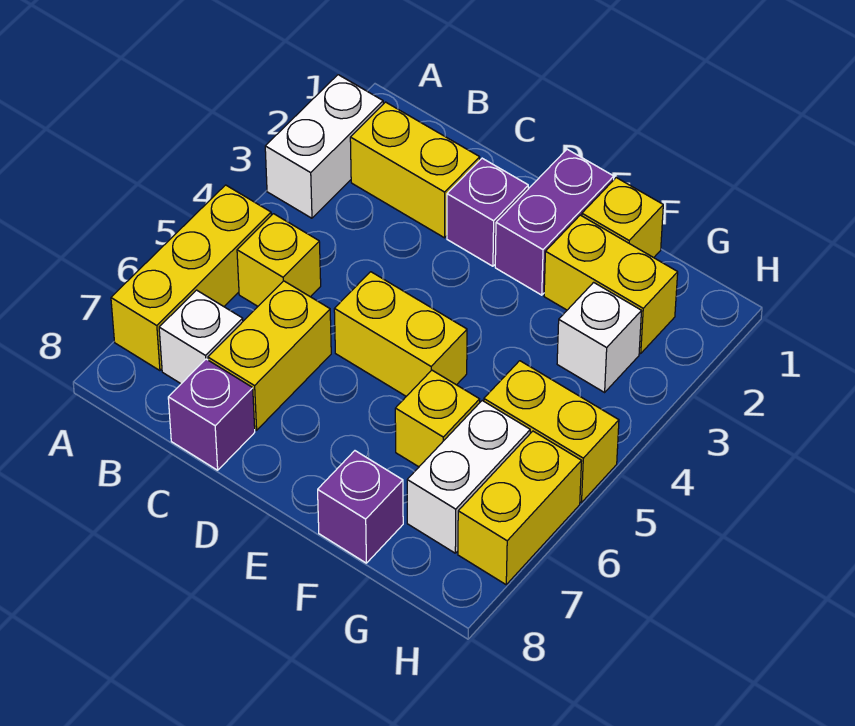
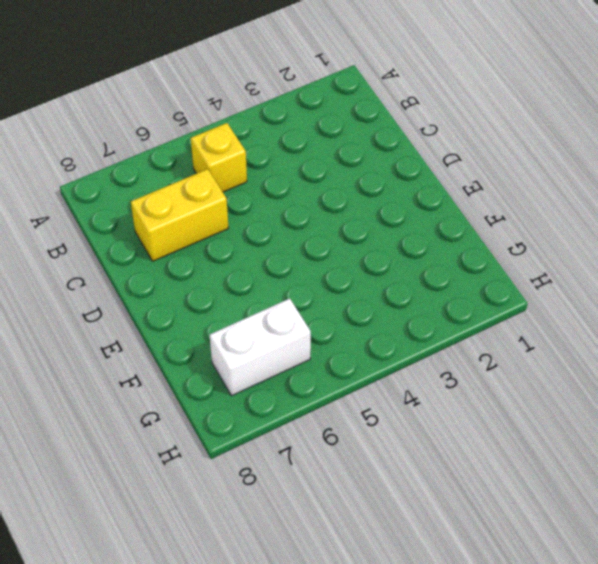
none -> white 1x2 brick [265,75,383,218]
none -> yellow 1x3 brick [111,185,271,371]
none -> yellow 1x2 brick [350,102,480,238]

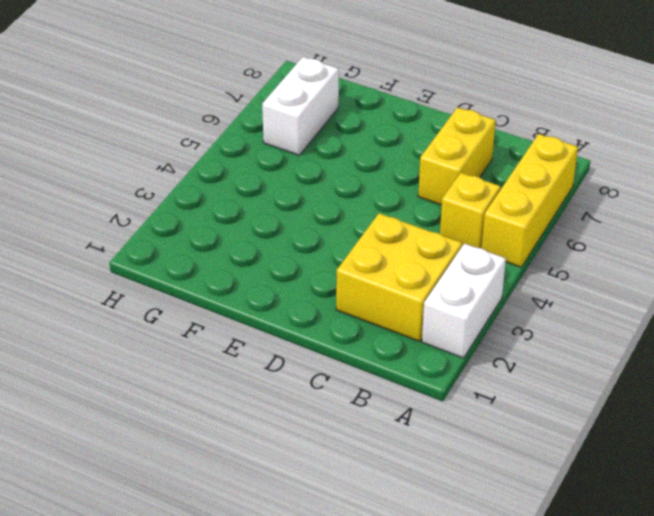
yellow 2x2 brick [336,213,462,341] -> yellow 1x2 brick [350,102,480,238]
none -> white 1x1 brick [159,290,243,384]
none -> purple 1x1 brick [168,359,255,470]
none -> purple 1x1 brick [447,158,528,266]

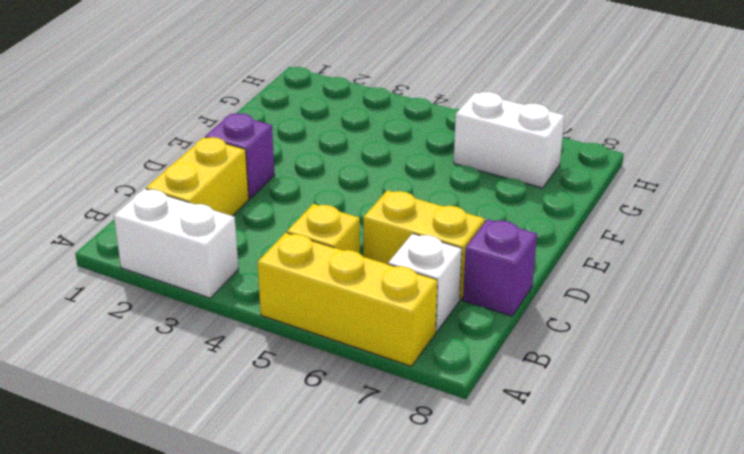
none -> yellow 1x2 brick [334,272,467,396]
none -> purple 1x2 brick [495,149,614,295]
none -> yellow 1x1 brick [582,178,663,258]

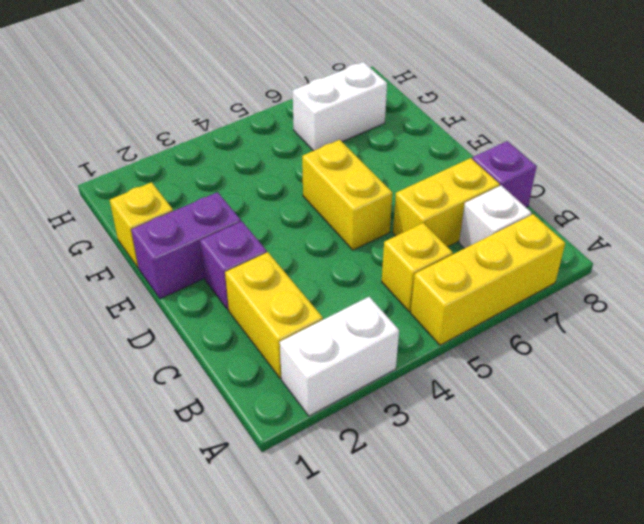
none -> yellow 1x2 brick [544,215,678,353]
none -> yellow 1x1 brick [395,370,480,467]
none -> purple 1x1 brick [318,451,403,563]

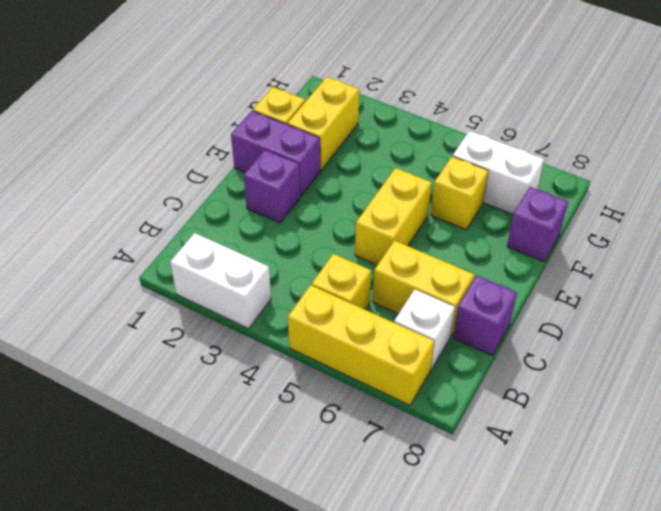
none -> yellow 1x2 brick [350,102,480,238]
none -> white 1x1 brick [557,282,641,392]
none -> yellow 1x2 brick [484,361,619,503]

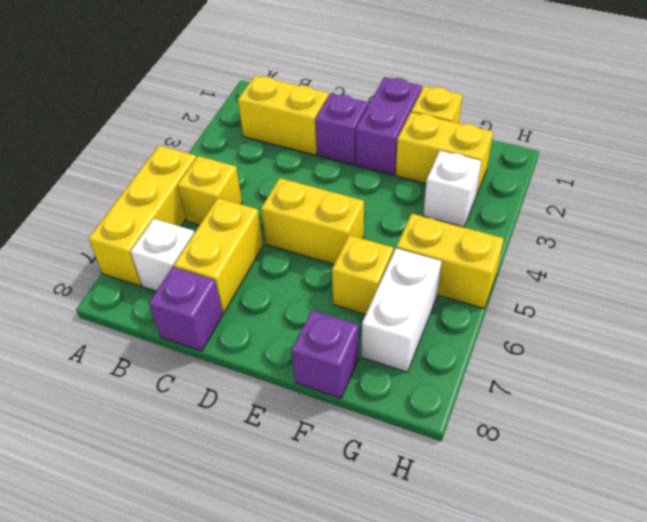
none -> white 1x2 brick [265,75,383,218]
none -> yellow 1x2 brick [458,431,582,585]

